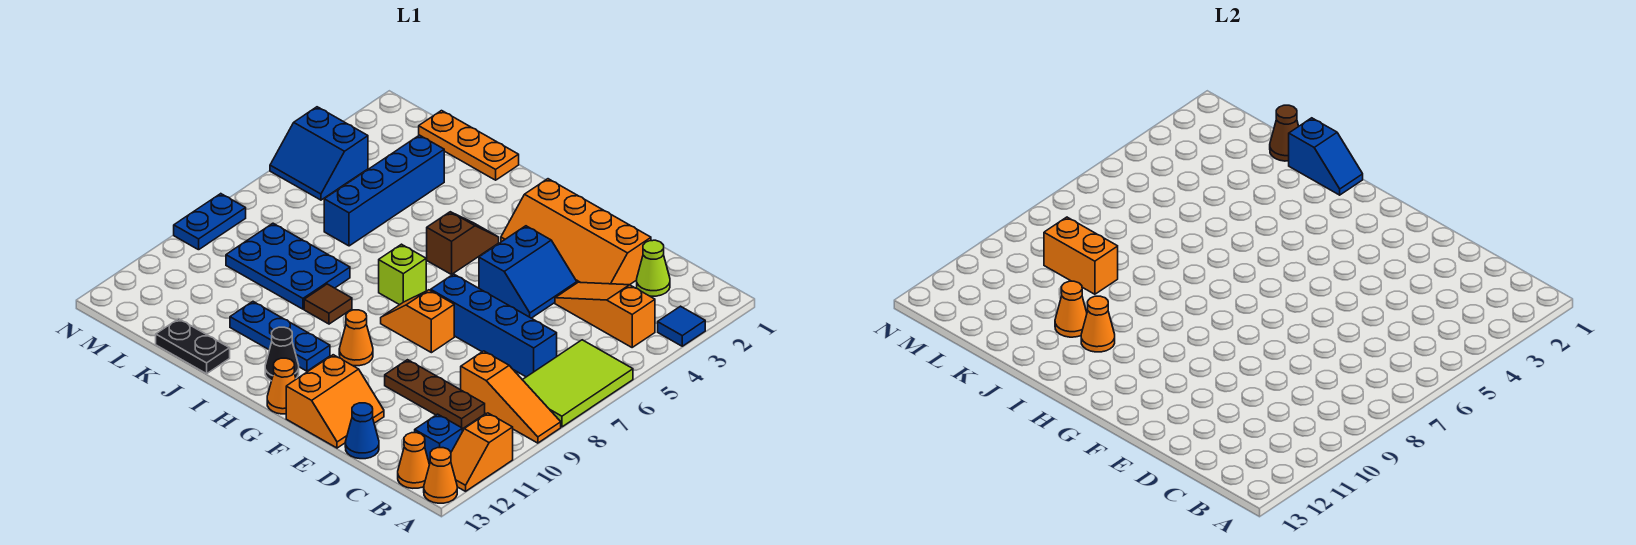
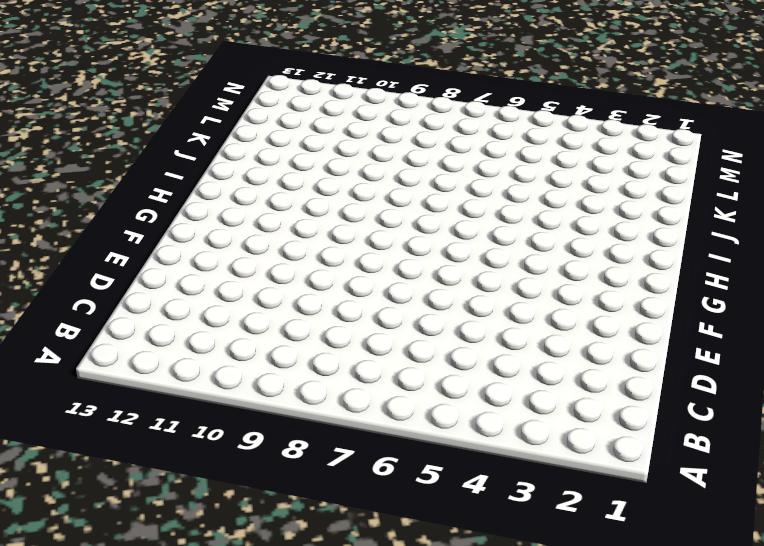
none -> blue 1x1 tile [658,306,705,346]
none -> lime 2x3 tile [523,340,633,427]
none -> orange 1x3 slope [461,351,561,443]
none -> orange 1x2 slope [451,413,513,491]

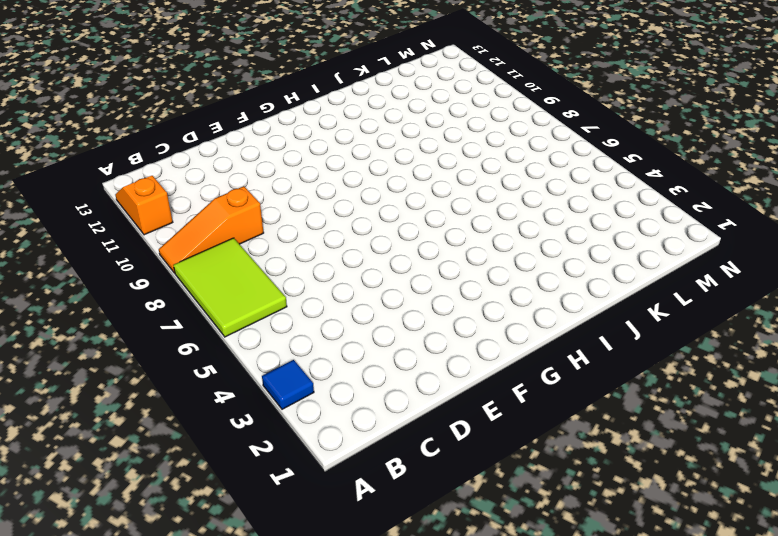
none -> orange 1x1 cone [424,448,457,503]
none -> orange 1x3 slope [555,282,655,347]
none -> blue 1x1 brick [415,414,462,464]
none -> orange 1x1 cone [398,433,430,488]

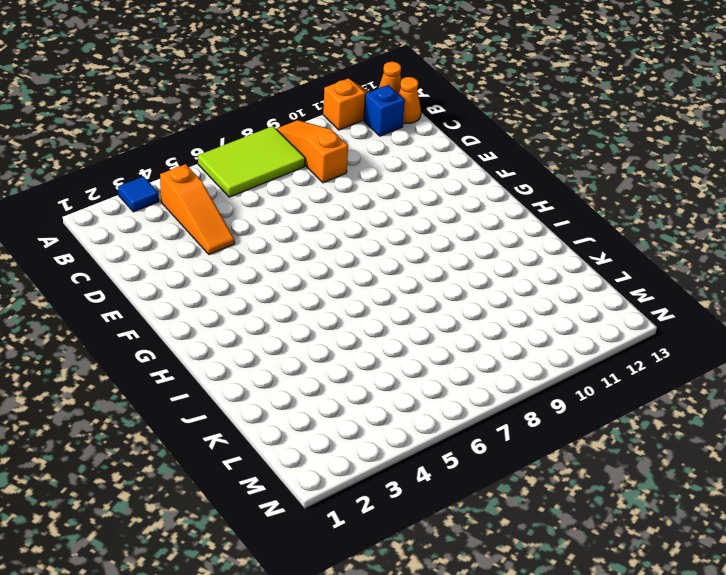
none -> lime 1x1 cone [637,240,670,296]
none -> blue 1x4 brick [431,274,557,377]
none -> brown 1x3 plate [385,360,485,429]
none -> orange 2x4 slope [501,179,651,285]

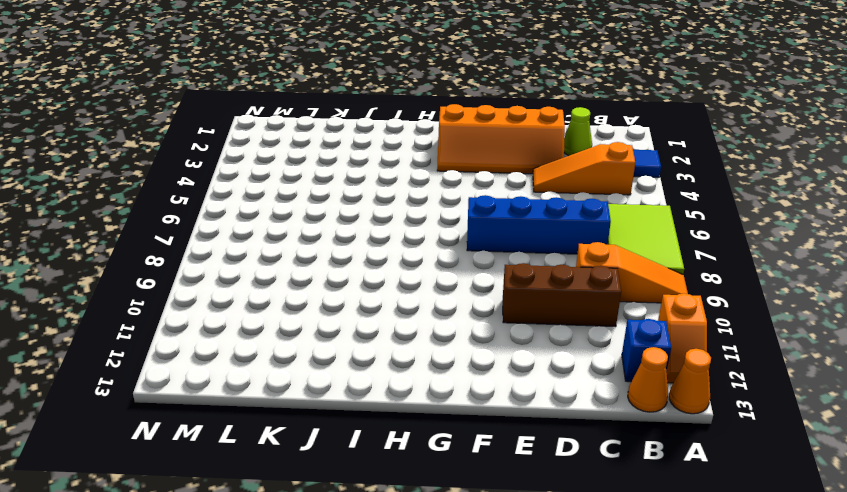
brown 1x3 brick [503,263,621,327] -> brown 1x3 plate [385,360,485,429]
none -> blue 1x1 cone [345,403,379,459]
none -> blue 2x2 slope [479,226,577,318]
none -> orange 2x2 slope [286,355,384,448]
none -> orange 1x2 slope [381,290,454,353]

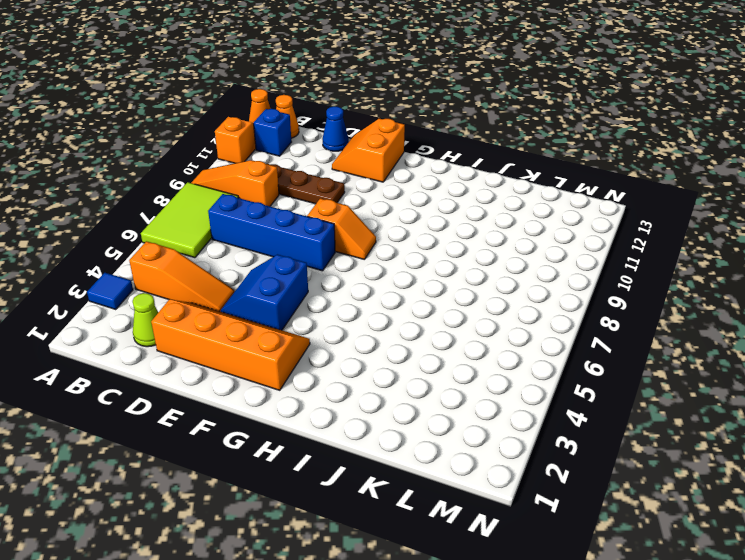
none -> orange 1x1 cone [339,310,373,366]
none -> orange 1x1 cone [267,358,296,414]
none -> brown 1x2 slope [427,212,499,274]
none -> lime 1x1 brick [379,244,426,305]

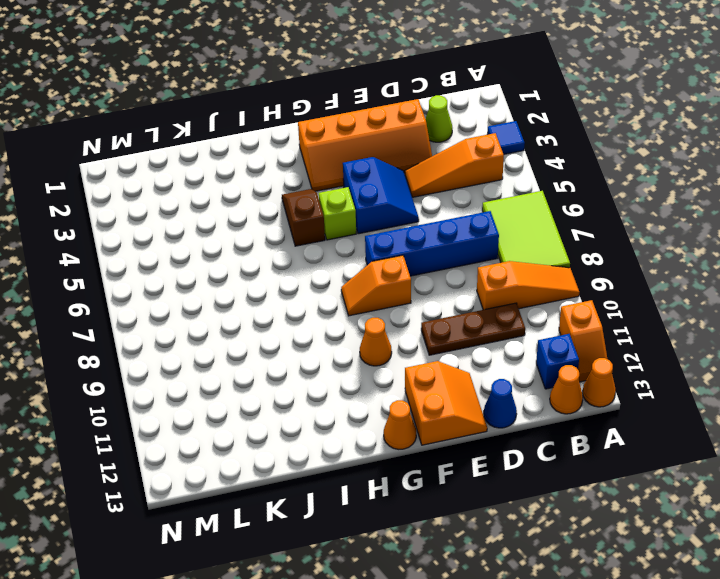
lime 1x1 brick [319,187,356,240] -> lime 1x1 brick moved to [379,244,426,305]
none -> blue 1x3 plate [230,302,330,371]
none -> black 1x1 cone [265,327,299,381]
none -> brown 1x1 tile [304,284,352,324]
none -> orange 1x3 plate [419,111,519,180]

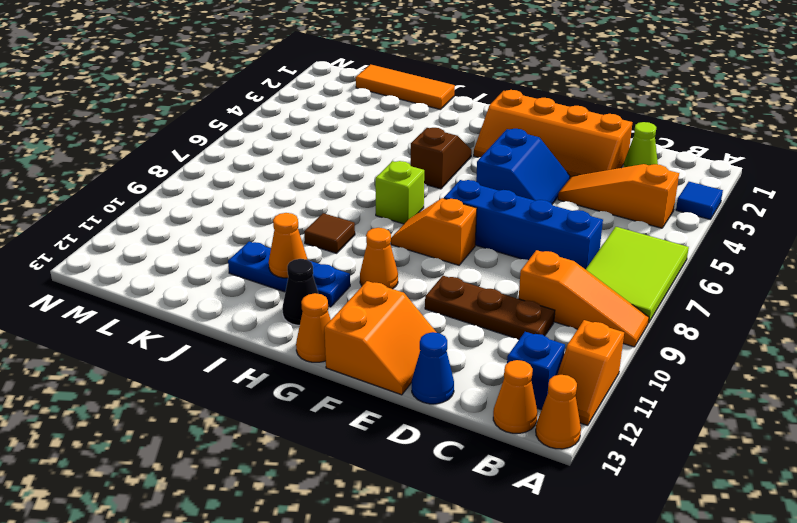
orange 1x3 tile [356,64,455,110] -> orange 1x3 plate [419,111,519,180]
none -> blue 2x3 plate [226,223,350,309]
none -> black 1x2 plate [156,319,230,374]
none -> blue 1x4 brick [324,135,444,246]
none -> blue 2x2 slope [270,107,368,200]

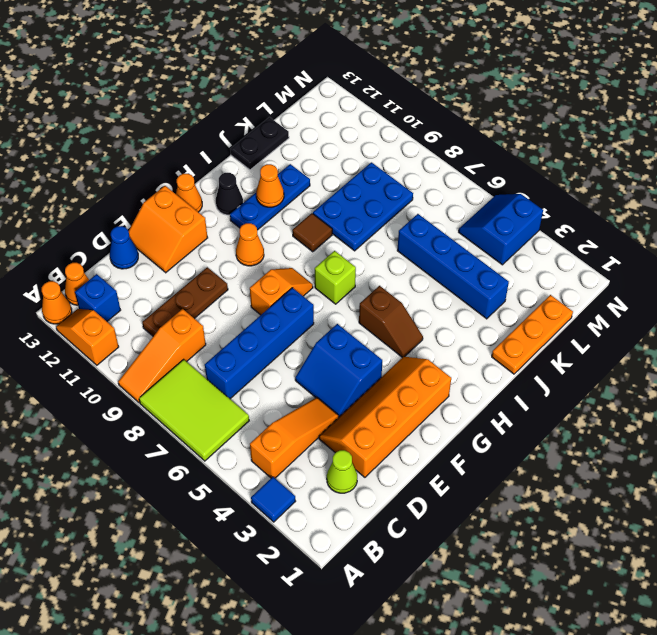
none -> blue 1x2 plate [174,194,246,250]
none -> blue 1x2 slope [1289,118,1363,195]
none -> orange 1x1 cone [1055,281,1087,337]
none -> brown 1x1 cone [1270,105,1299,161]

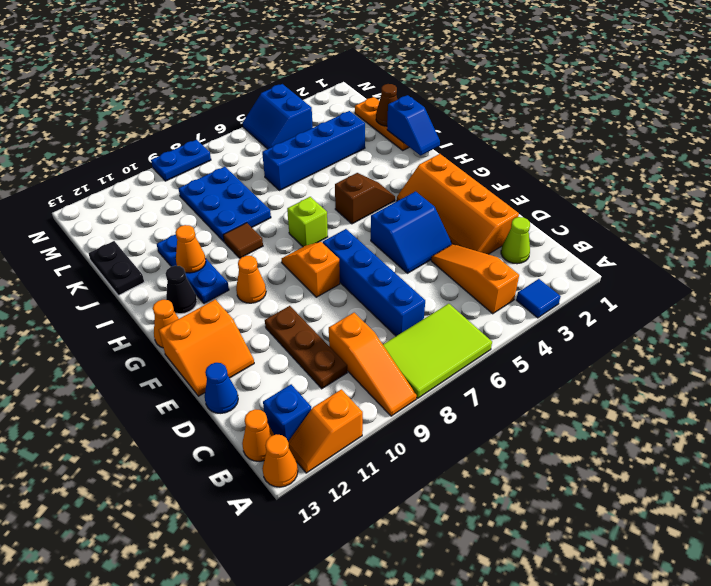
none -> orange 1x1 cone [1055,281,1087,337]
none -> orange 1x2 brick [1044,217,1118,294]

